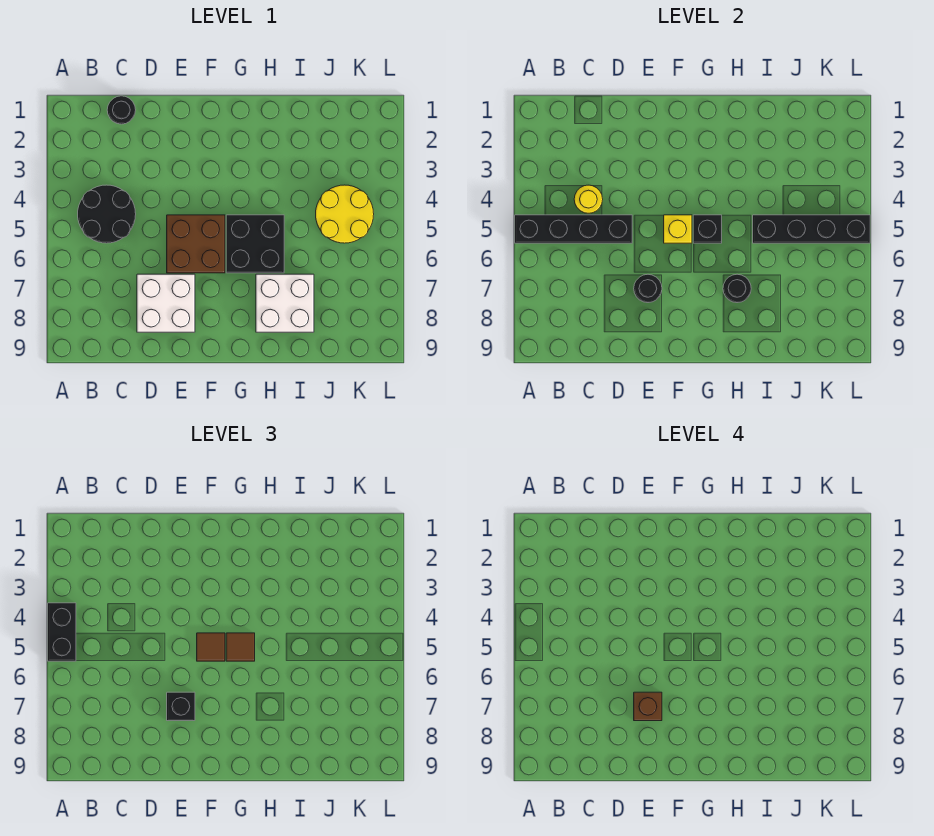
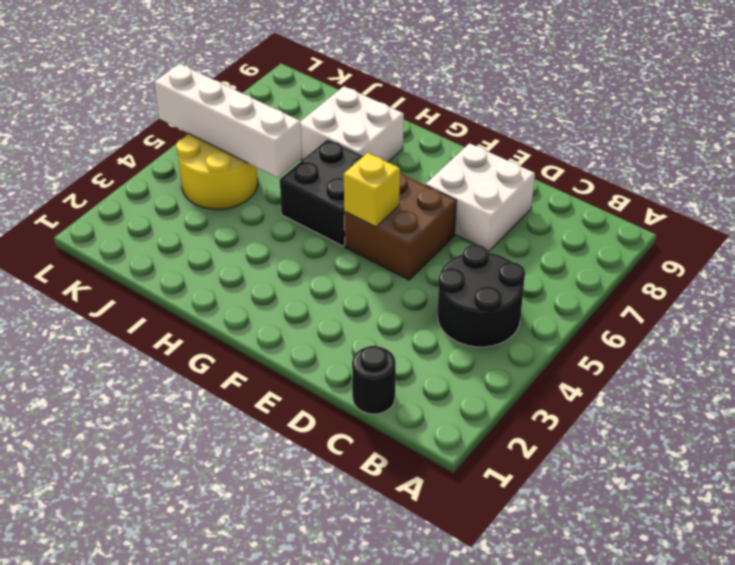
white 1x4 brick [154,64,302,178] -> black 1x4 brick [753,215,870,243]
none -> black 1x4 brick [515,215,632,243]
none -> yellow 1x1 round brick [574,185,603,213]
none -> black 1x1 round brick [634,274,662,303]

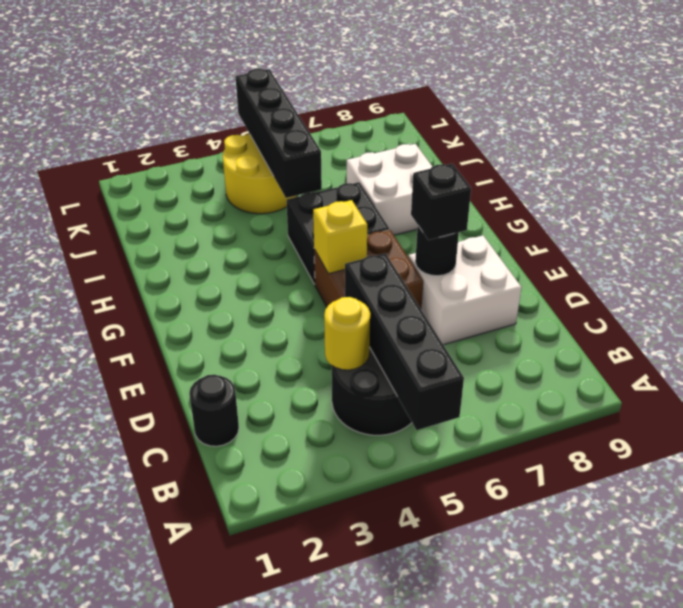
none -> black 1x1 brick [693,215,722,243]
none -> black 1x1 round brick [723,274,751,303]
none -> black 1x2 brick [48,603,76,661]

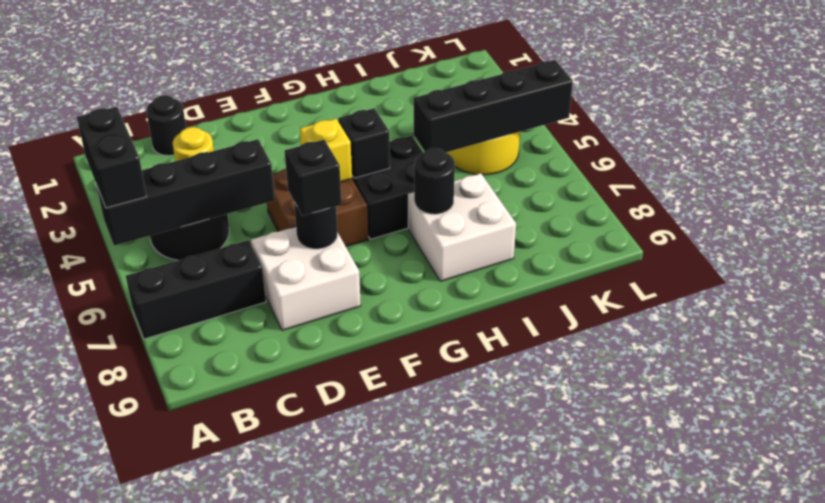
black 1x3 brick [126,240,266,339] -> none
none -> brown 1x1 tile [197,633,225,661]
none -> brown 1x1 tile [226,633,255,661]
none -> brown 1x1 brick [634,692,662,721]

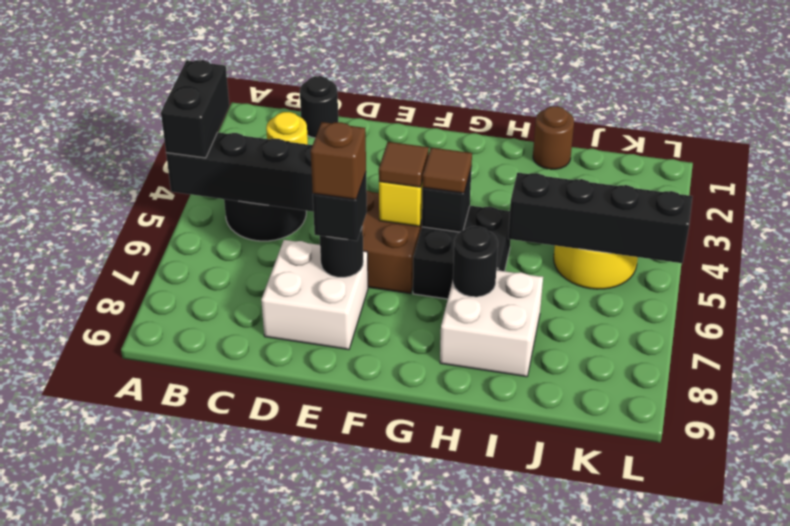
brown 1x1 round brick [533,106,574,169] -> none

